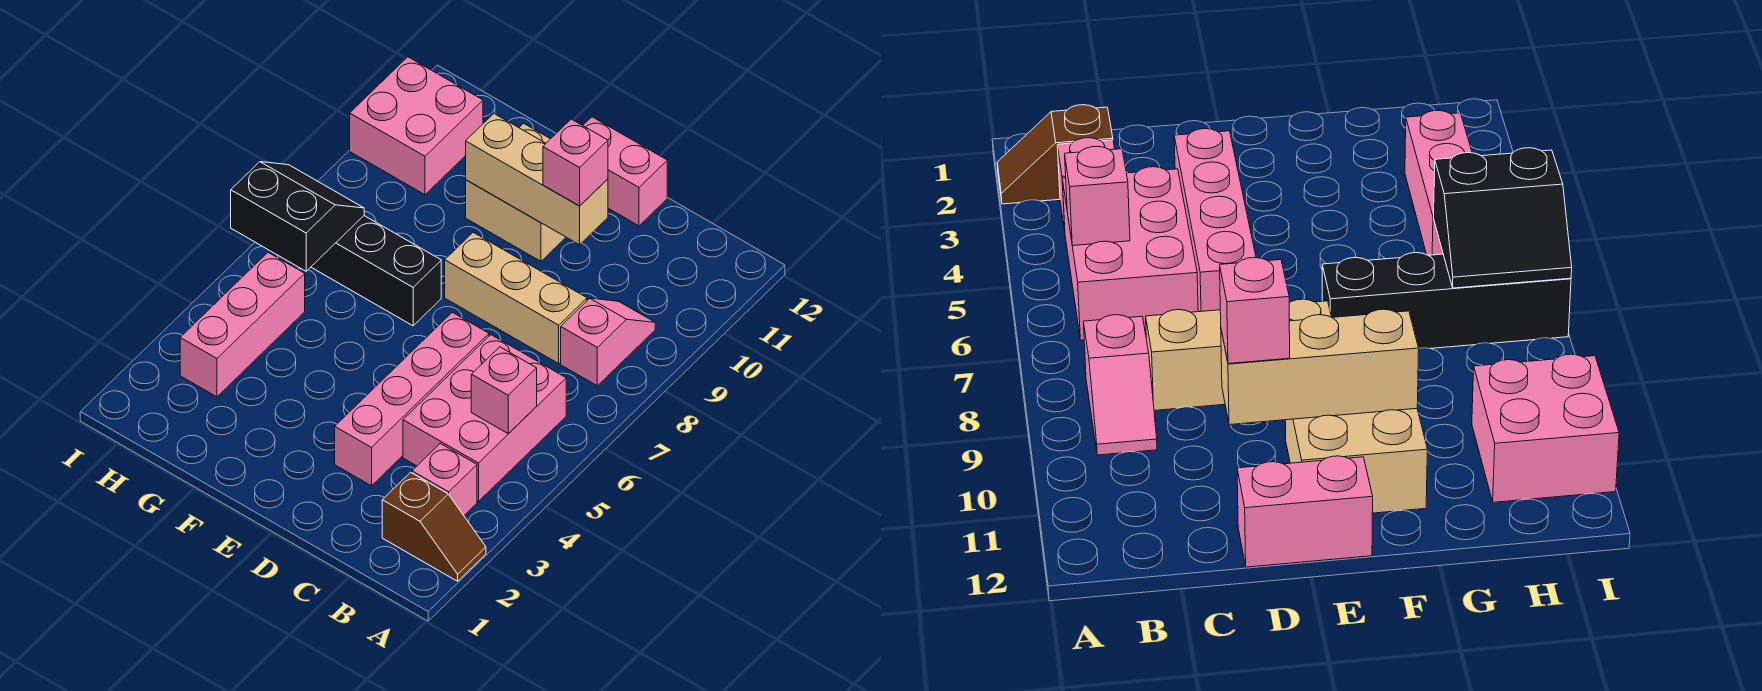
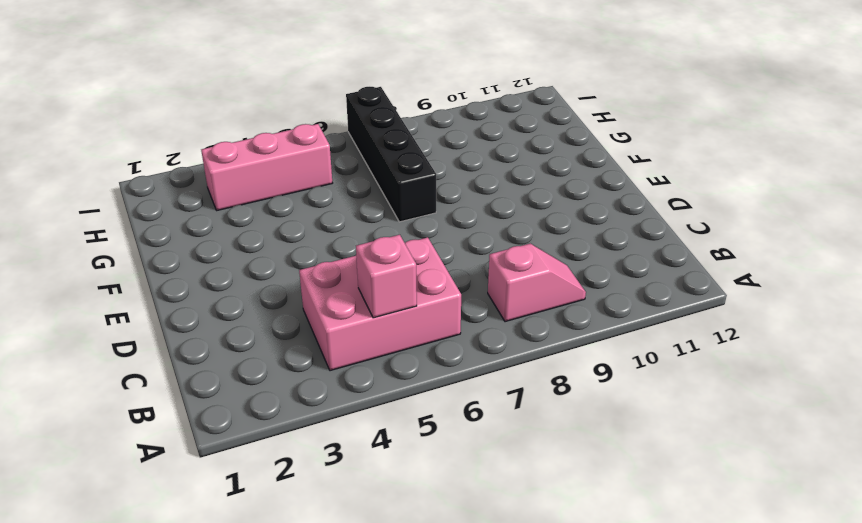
none -> brown 1x2 slope [382,472,486,581]
none -> pink 1x1 brick [412,444,477,515]
none -> tan 1x3 brick [445,232,587,363]

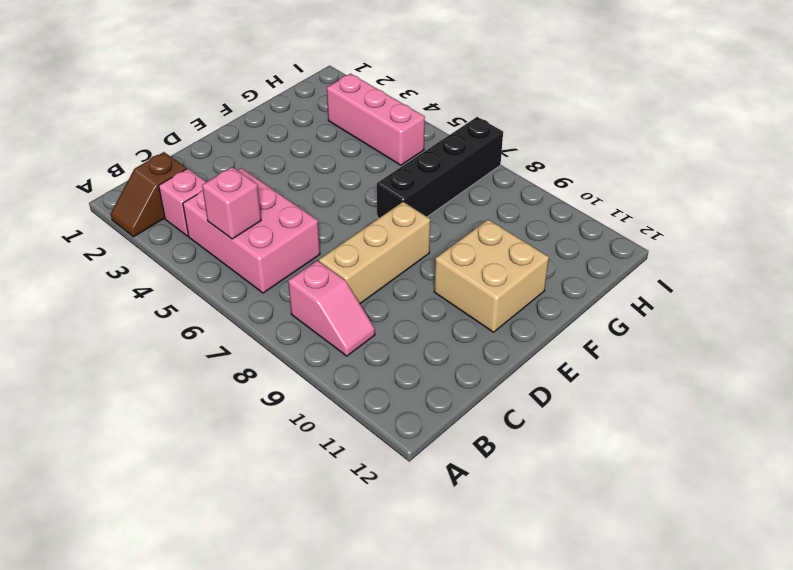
none -> pink 1x4 brick [335,312,489,486]
none -> pink 1x2 brick [583,117,667,226]
none -> pink 2x2 brick [350,57,483,195]

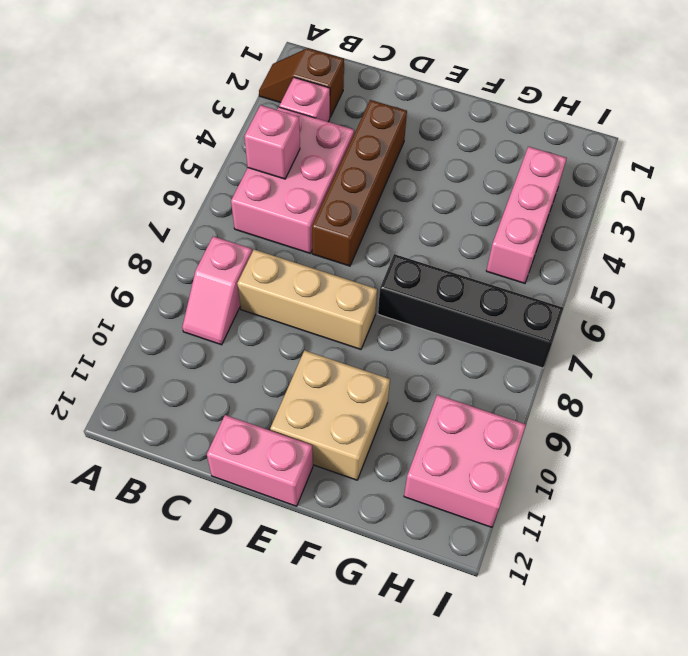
brown 1x4 brick [312,100,407,266] -> pink 1x4 brick [335,312,489,486]
none -> tan 1x3 brick [466,114,608,245]
none -> black 2x2 slope [231,162,364,271]
none -> pink 1x1 brick [543,119,608,206]

